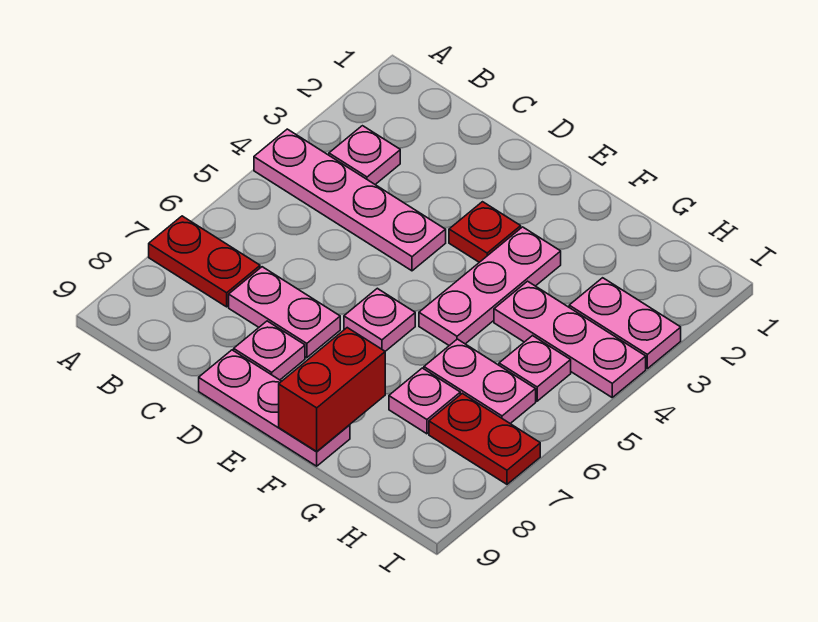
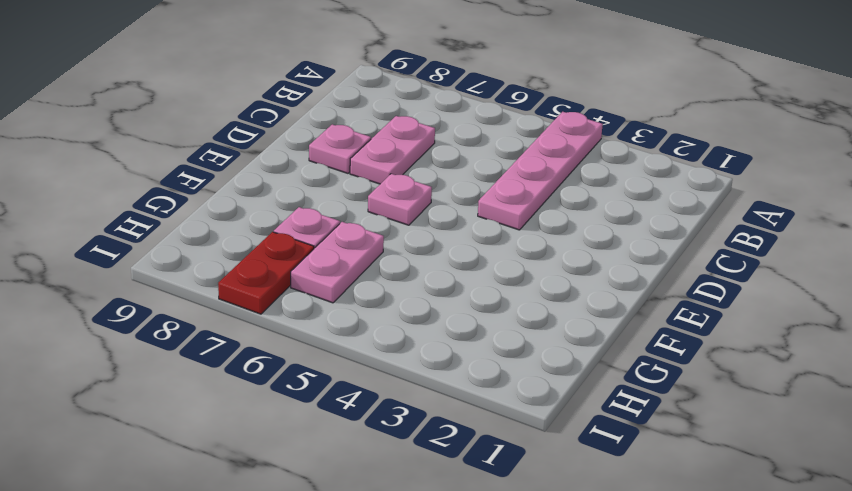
none -> red 1x2 plate [149,216,260,307]
none -> pink 1x1 plate [329,126,400,184]
none -> pink 1x3 plate [199,350,350,466]

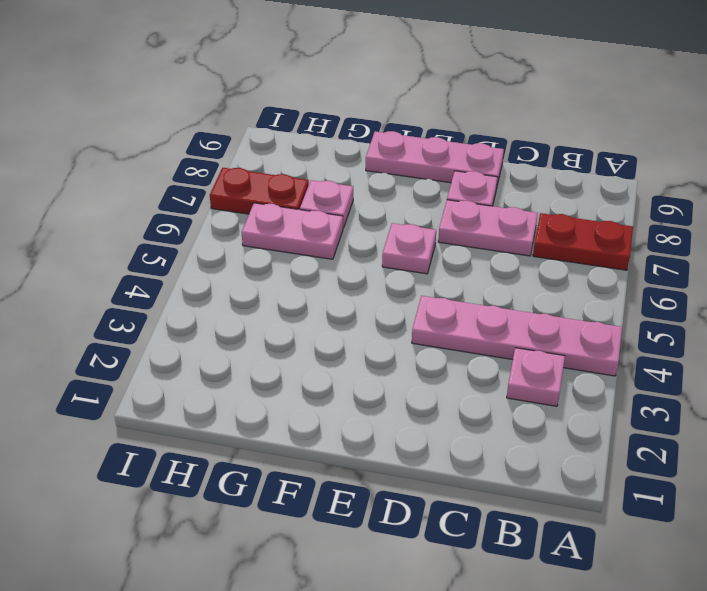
none -> red 1x1 plate [449,202,521,262]
none -> pink 1x3 plate [419,227,561,346]
none -> pink 1x3 plate [494,281,646,397]

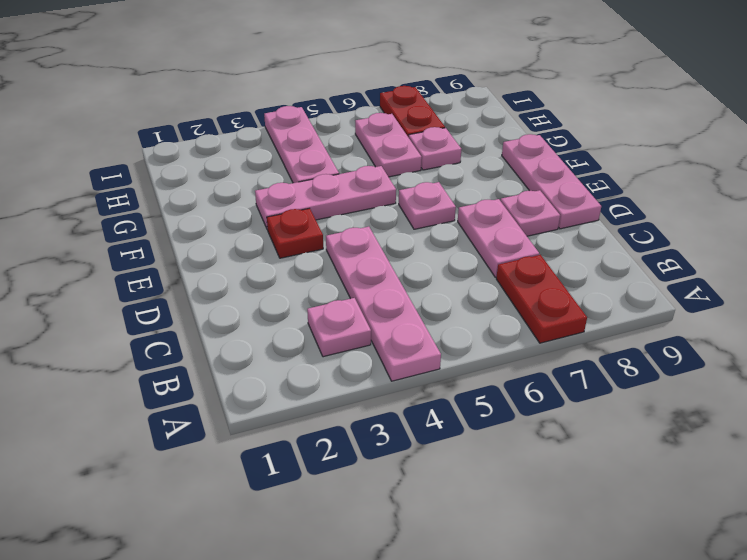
none -> pink 1x2 plate [569,278,681,369]
none -> pink 1x1 plate [499,336,571,401]
none -> red 1x2 brick [279,328,385,452]

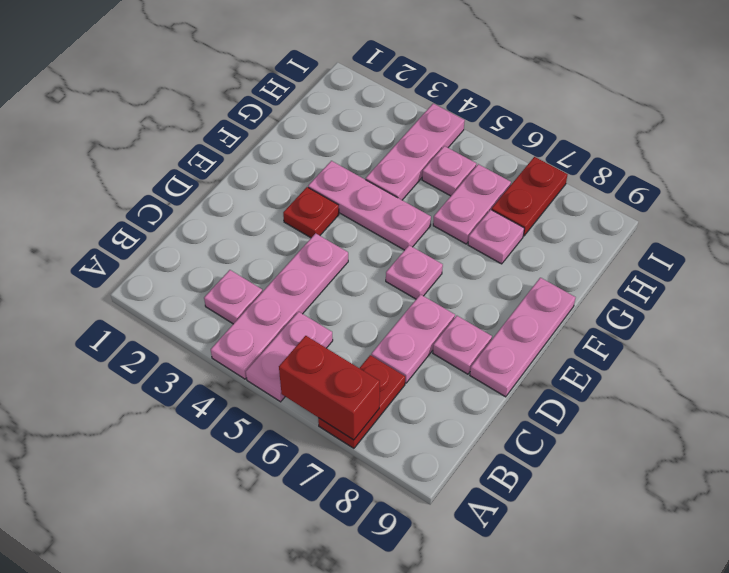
pink 1x2 plate [246,312,333,402] -> pink 1x2 plate moved to [569,278,681,369]
red 1x2 brick [279,336,380,440] -> red 1x2 brick moved to [279,328,385,452]

